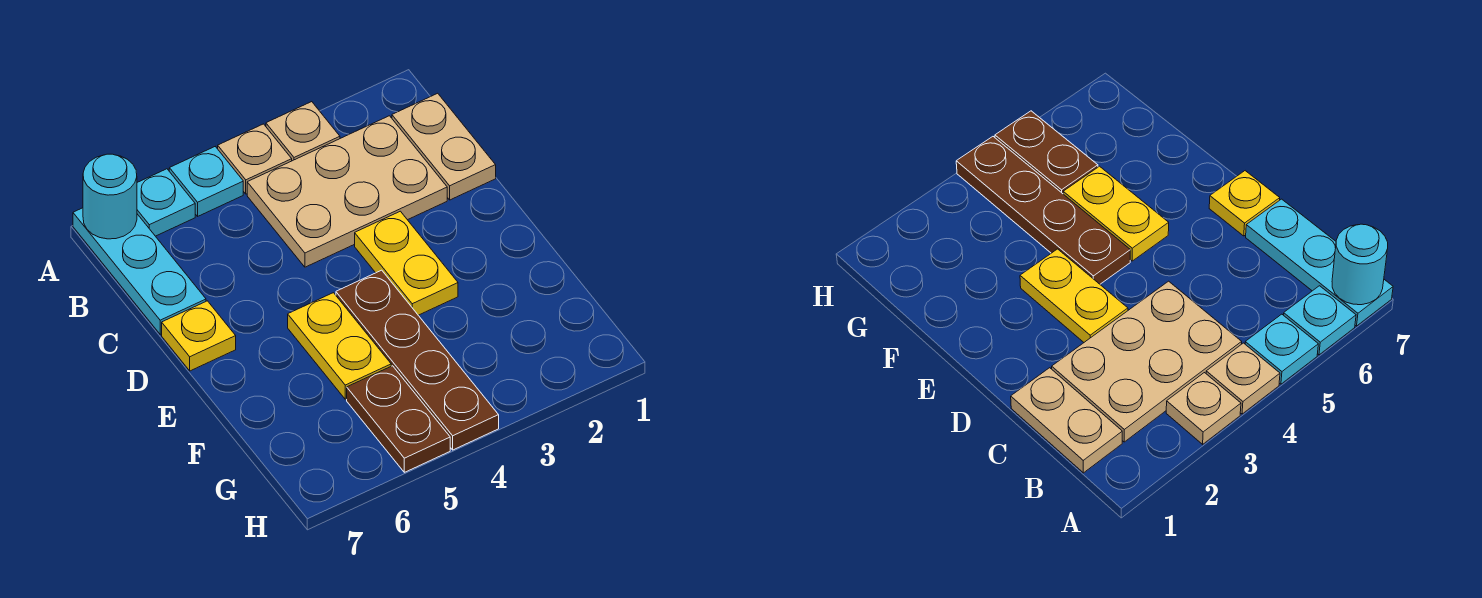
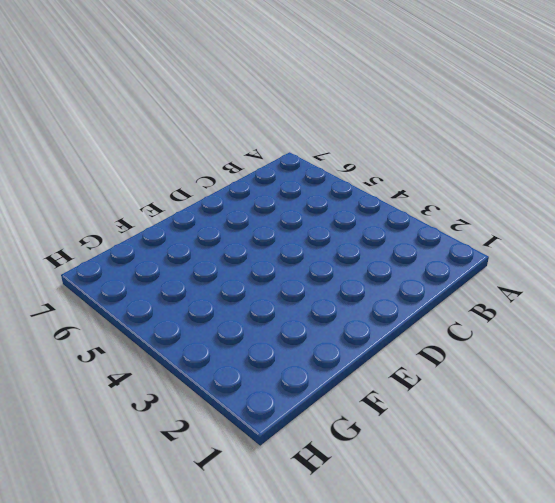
none -> tan 1x1 plate [266,102,340,161]
none -> tan 1x1 plate [218,124,292,194]
none -> cyan 1x1 plate [169,147,243,216]

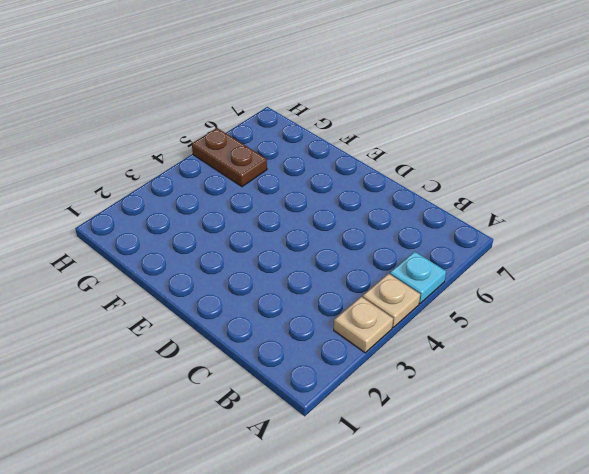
none -> cyan 1x1 plate [137,169,195,236]
none -> cyan 1x3 plate [73,208,206,334]
none -> tan 1x2 plate [392,93,496,200]

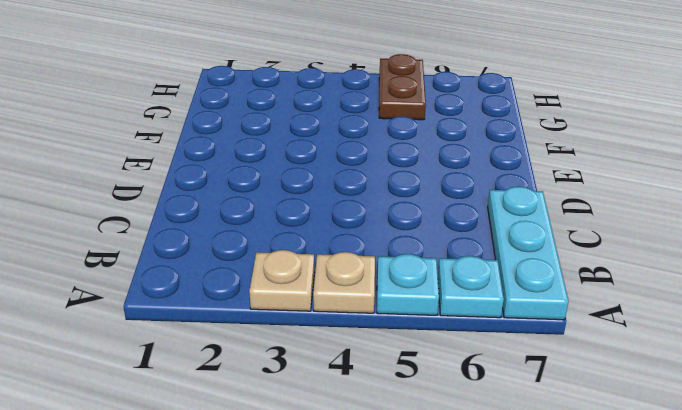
none -> tan 1x2 plate [392,93,496,200]
none -> tan 2x3 plate [247,116,447,267]
none -> yellow 1x2 plate [355,211,458,315]

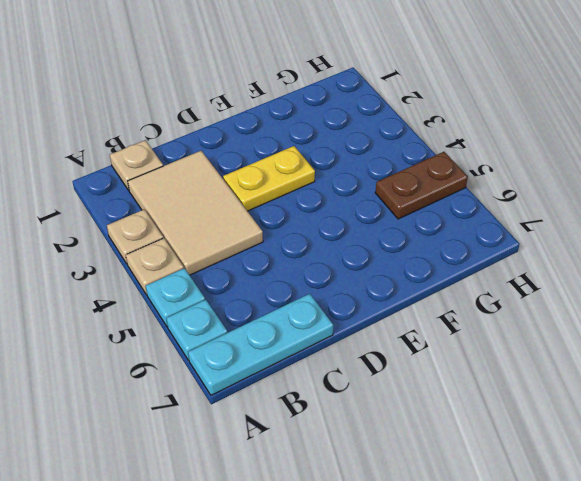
tan 1x1 plate [110,140,163,190] -> tan 1x2 plate [392,93,496,200]
tan 2x3 tile [128,151,263,275] -> tan 2x3 plate [247,116,447,267]
none -> yellow 1x1 plate [162,301,236,371]
none -> brown 1x4 plate [336,270,499,450]
none -> yellow 1x2 plate [288,293,391,399]

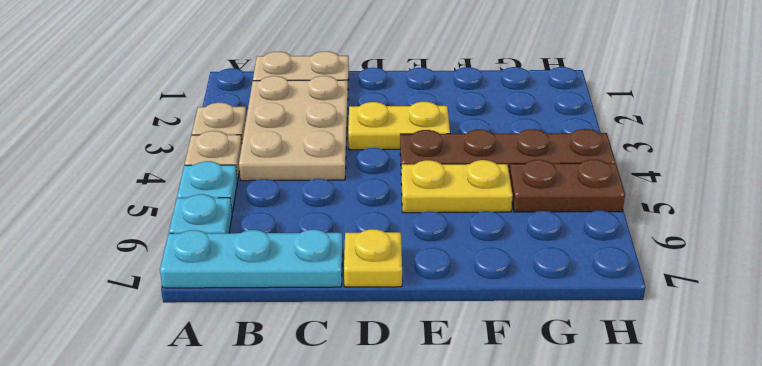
none -> cyan 1x1 round brick [83,154,137,239]

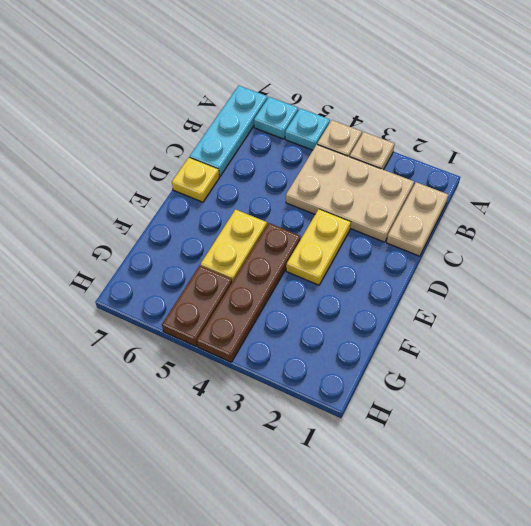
none -> cyan 1x1 round brick [83,154,137,239]

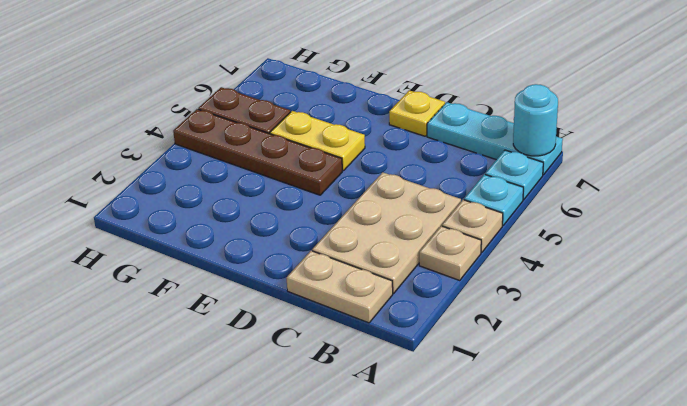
none -> yellow 1x2 plate [355,211,458,315]

